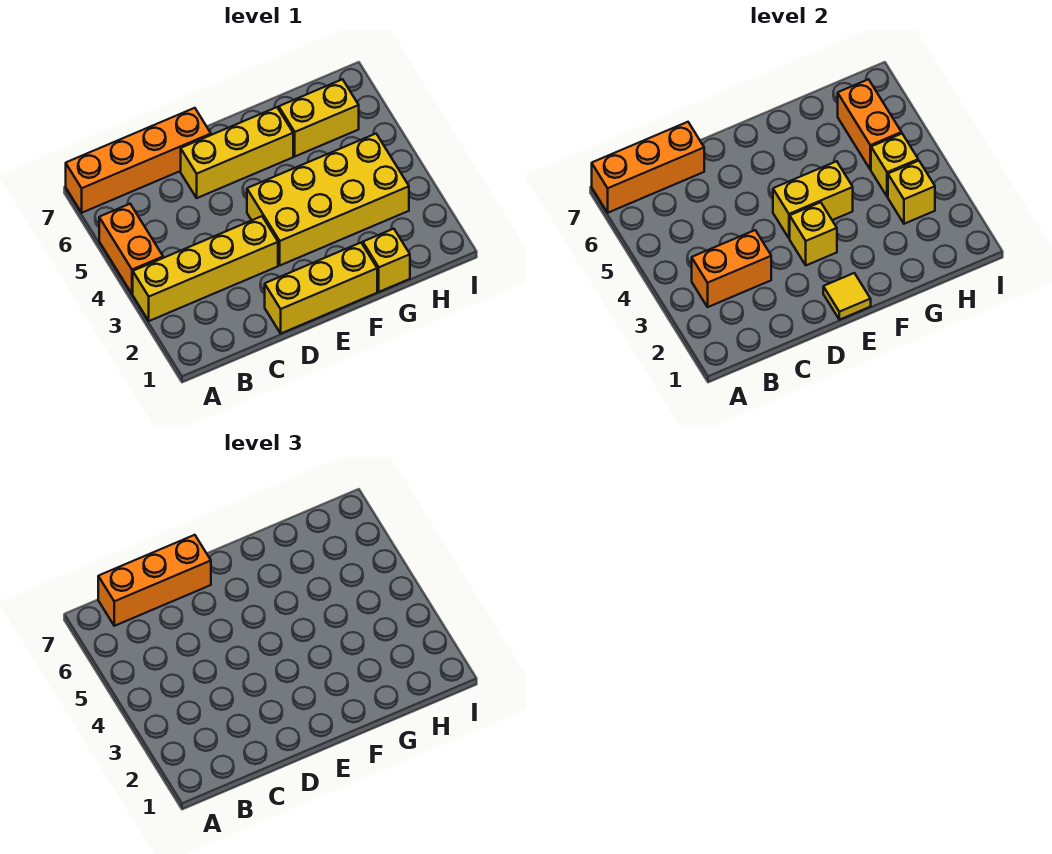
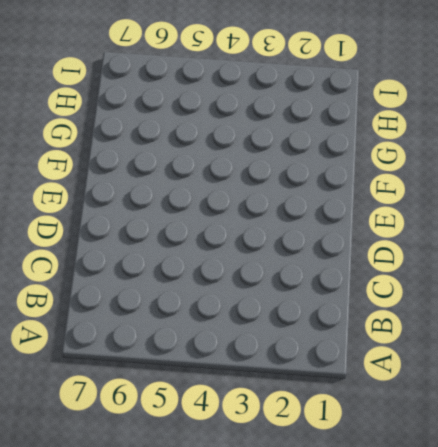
none -> yellow 1x4 brick [133,216,278,321]
none -> orange 1x2 brick [99,204,163,294]
none -> orange 1x4 brick [66,108,211,213]

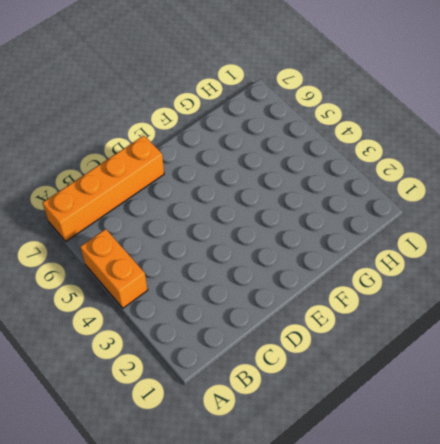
none -> yellow 1x4 brick [133,216,278,321]
none -> yellow 1x3 brick [265,243,377,333]
none -> yellow 1x3 brick [181,107,293,198]

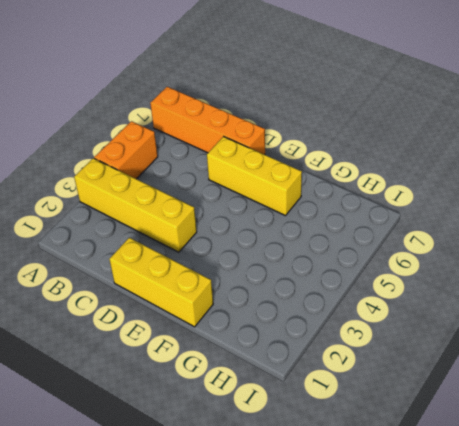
none -> yellow 2x4 brick [247,134,409,265]
none -> yellow 1x1 brick [363,229,410,292]
none -> yellow 1x2 brick [279,79,359,156]

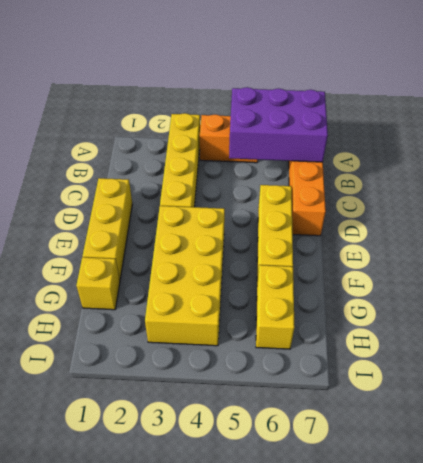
purple 2x3 brick [229,87,328,162] -> orange 1x3 brick [592,122,704,213]
none -> orange 1x2 brick [692,230,771,307]
none -> yellow 1x1 tile [823,273,871,320]
none -> yellow 1x1 brick [790,202,837,265]

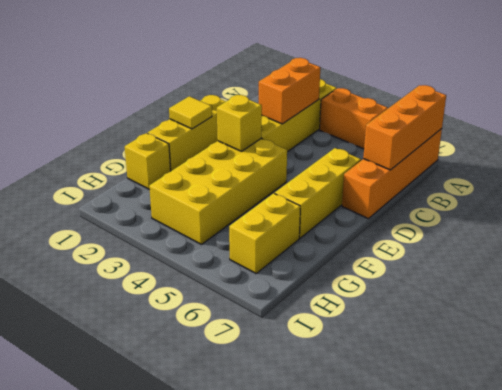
none -> yellow 1x2 brick [773,161,853,238]
none -> yellow 1x1 brick [888,161,935,224]
none -> yellow 1x1 brick [871,134,918,197]

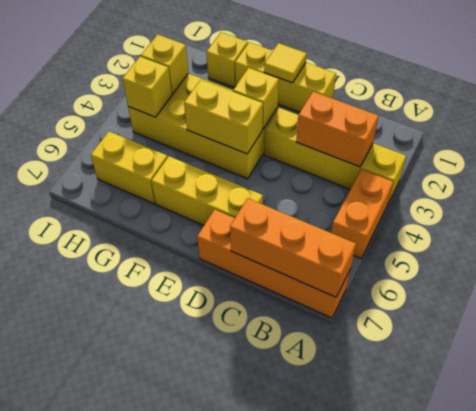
none -> orange 1x2 brick [838,79,902,170]
none -> orange 1x3 brick [98,535,211,626]

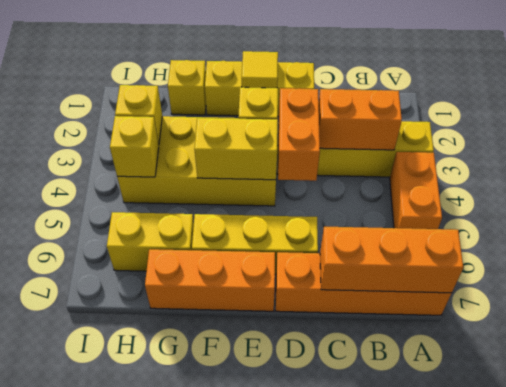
orange 1x2 brick [278,88,320,181] -> orange 1x2 brick moved to [838,79,902,170]
orange 1x3 brick [145,249,275,311] -> orange 1x3 brick moved to [98,535,211,626]

